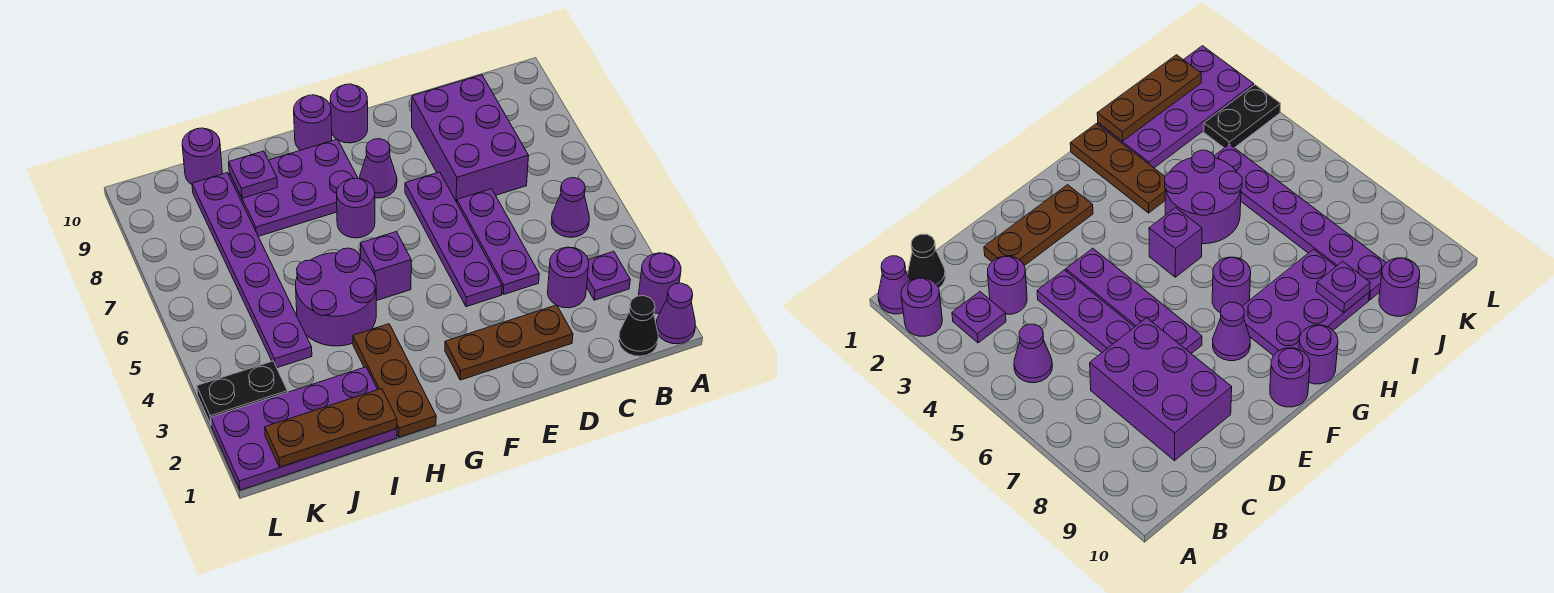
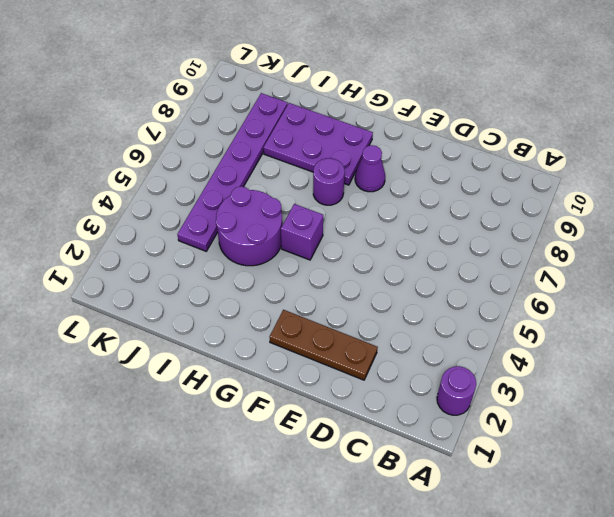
none -> purple 1x1 cone [656,283,695,344]
none -> black 1x1 cone [619,296,658,356]
none -> purple 1x1 plate [587,251,630,300]

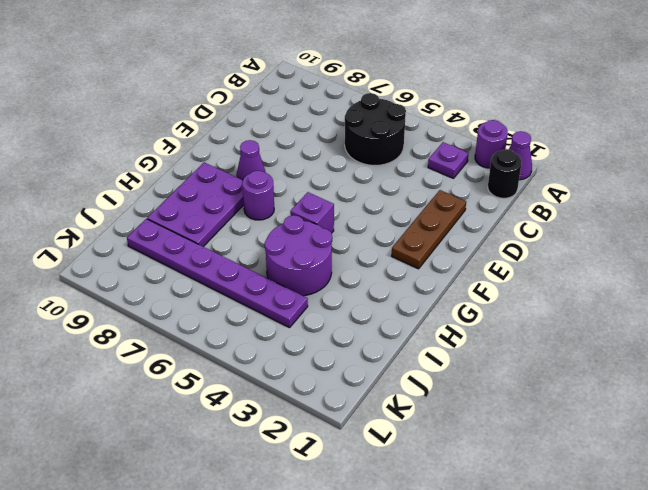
black 1x1 round brick [488,149,522,198] -> black 1x1 cone [619,296,658,356]
black 2x2 round brick [345,93,406,165] -> purple 1x1 cone [551,178,589,237]
none -> purple 1x1 round brick [548,247,589,308]
none -> purple 2x3 brick [412,75,529,202]
none -> purple 1x3 plate [457,189,539,295]

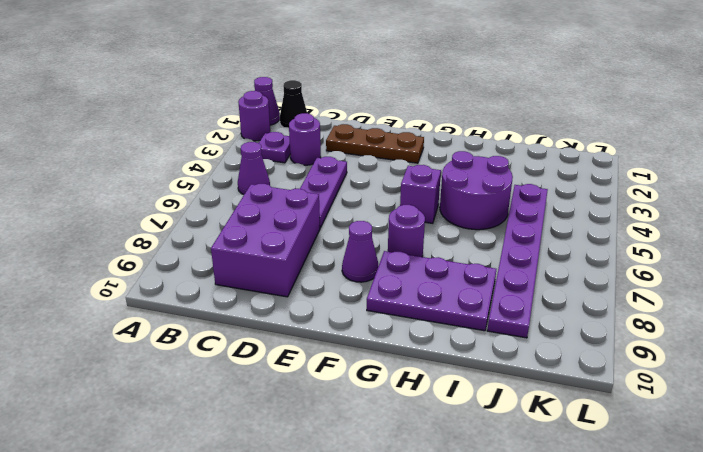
none -> purple 1x4 plate [405,172,502,307]
none -> purple 1x1 round brick [330,84,368,143]
none -> purple 1x1 round brick [294,95,332,150]

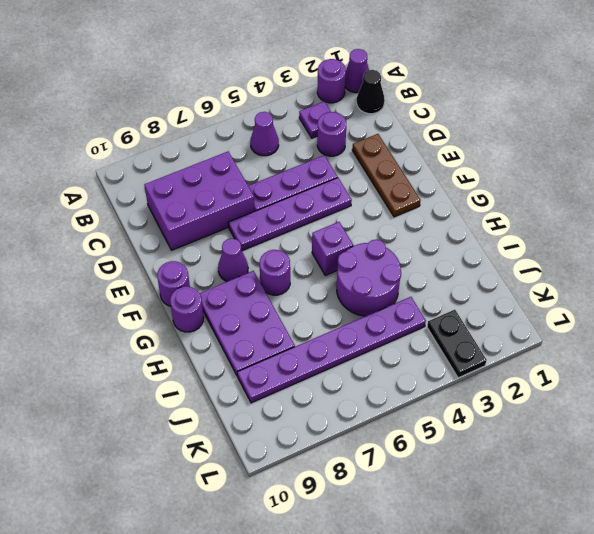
none -> brown 1x3 plate [353,324,436,437]
none -> purple 2x4 plate [211,367,397,490]
none -> purple 1x1 round brick [182,128,222,184]

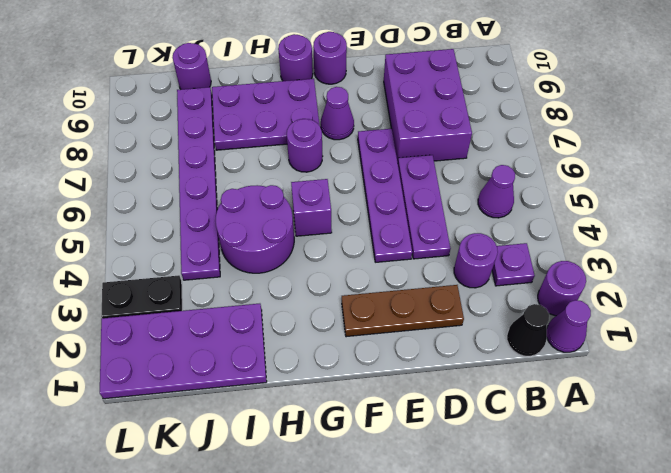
none -> brown 1x3 plate [353,324,436,437]
none -> brown 1x3 plate [265,389,397,467]
none -> purple 1x1 plate [229,151,278,198]

